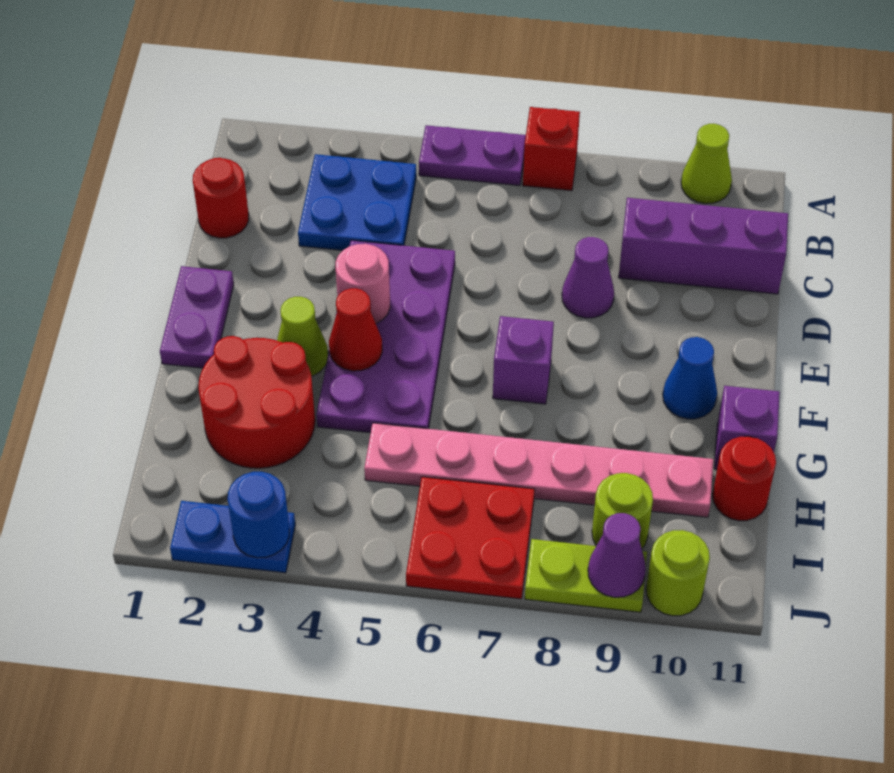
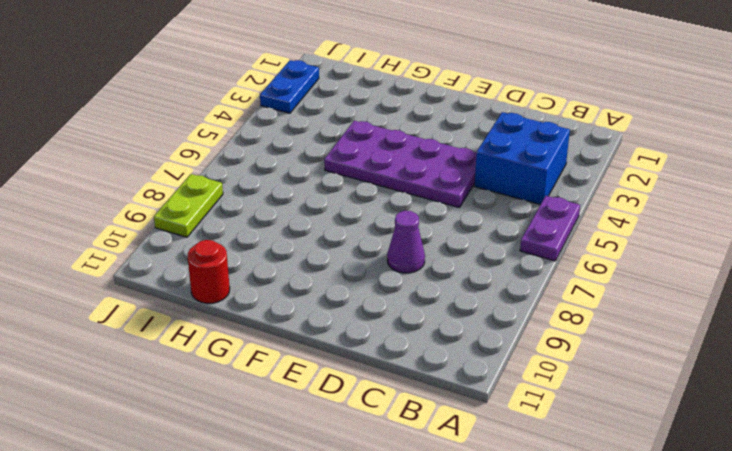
blue 2x2 brick [475,112,570,204] -> blue 2x2 plate [298,154,416,250]
none -> red 1x1 brick [523,107,580,191]
none -> lime 1x1 cone [681,124,732,204]
none -> red 1x1 round brick [193,158,249,238]

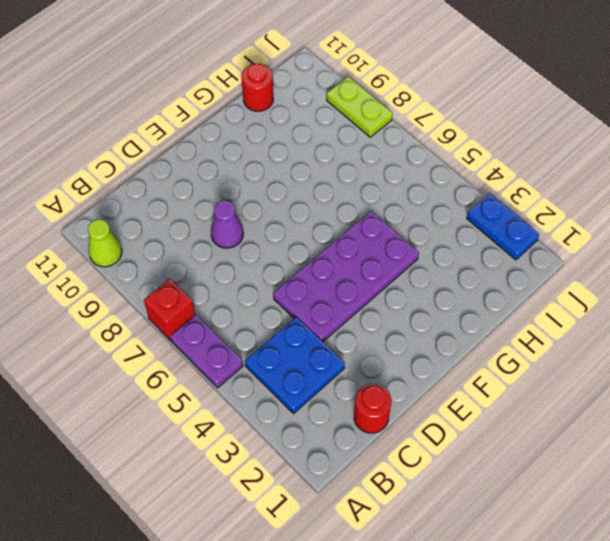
none -> purple 1x3 brick [619,198,788,294]
none -> purple 1x2 plate [160,266,234,368]
none -> lime 1x1 cone [277,297,328,376]

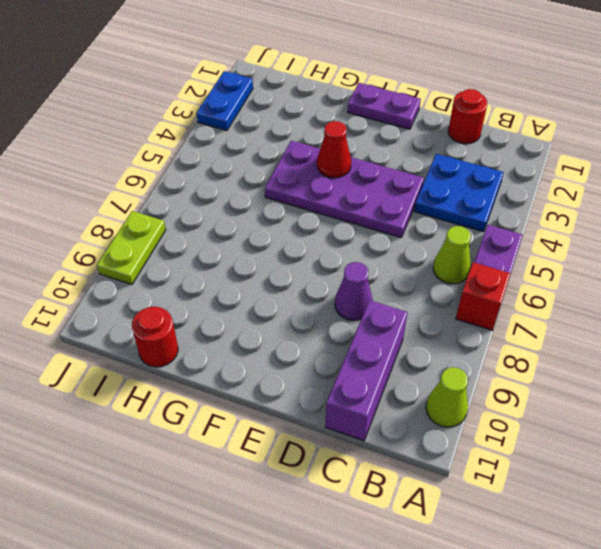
lime 1x1 cone [433,226,471,284] -> lime 1x1 cone moved to [277,297,328,376]
none -> purple 1x1 brick [493,316,554,404]
none -> blue 1x1 cone [663,337,717,419]
none -> red 2x2 round brick [199,336,315,468]

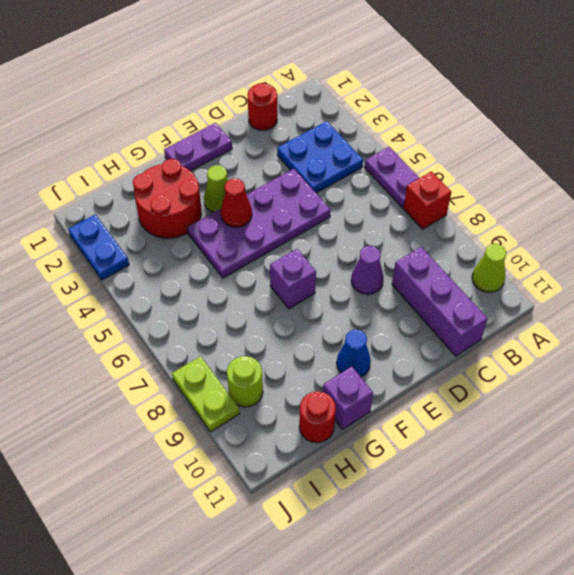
none -> pink 1x6 plate [364,423,713,517]
none -> red 2x2 plate [406,477,535,599]
none -> lime 1x1 round brick [646,530,710,616]

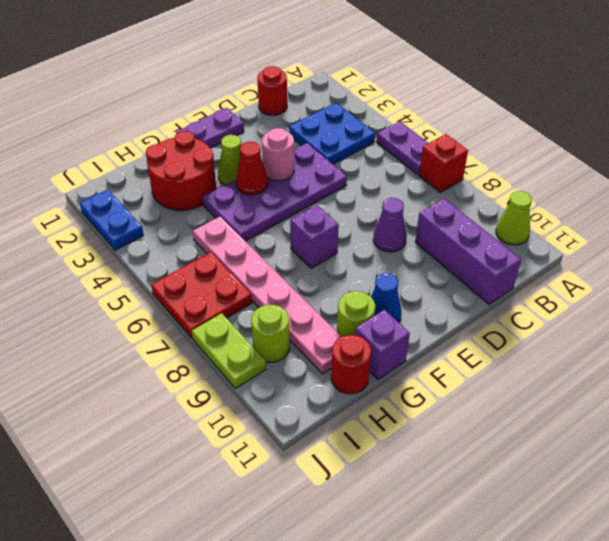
lime 1x1 round brick [337,291,375,337] -> lime 1x1 round brick moved to [646,530,710,616]
none -> blue 1x1 round brick [228,472,289,558]
none -> purple 1x1 cone [588,513,646,597]

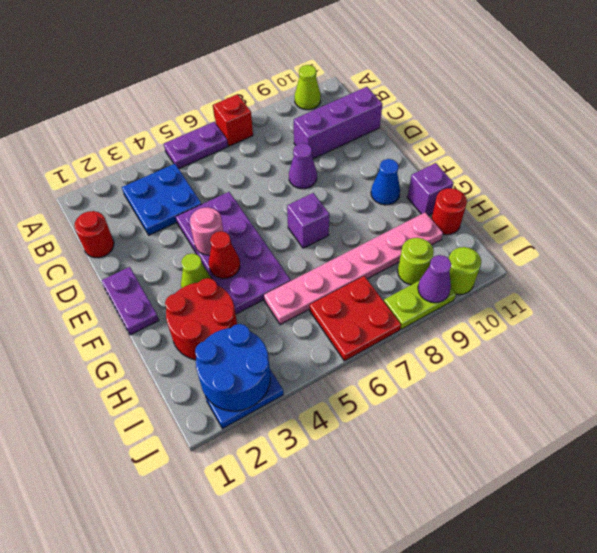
blue 2x2 round brick [195,324,270,411] -> blue 1x1 round brick [228,472,289,558]

